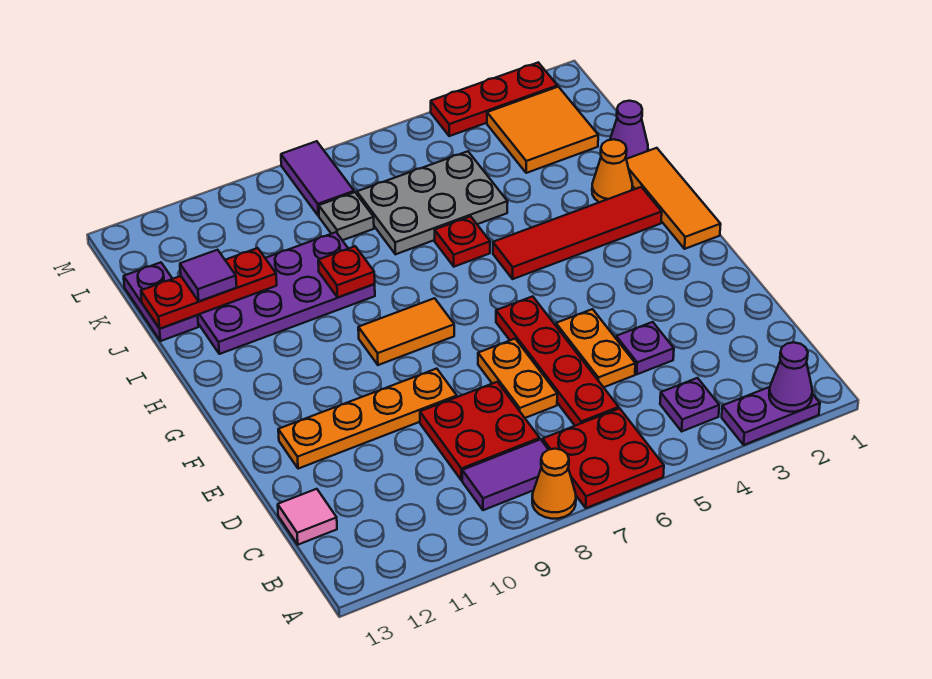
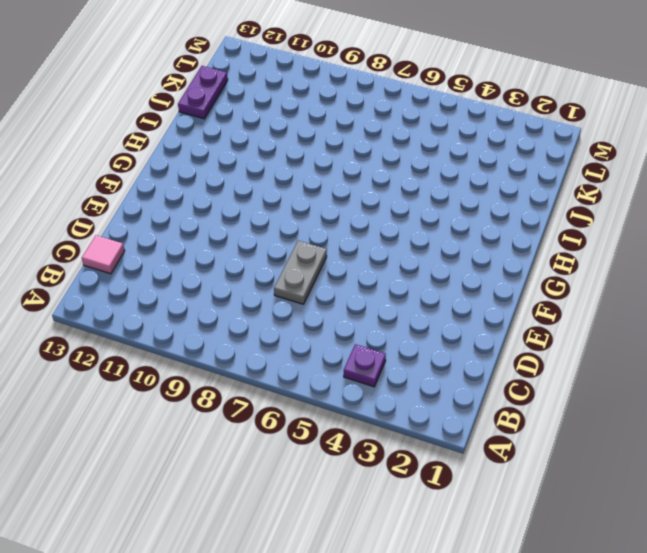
grey 1x2 plate [274,241,327,304] -> orange 1x2 plate [478,339,557,418]
none -> purple 1x2 plate [722,387,820,445]
none -> red 2x2 plate [543,408,664,508]
none -> orange 1x1 cone [532,449,576,519]

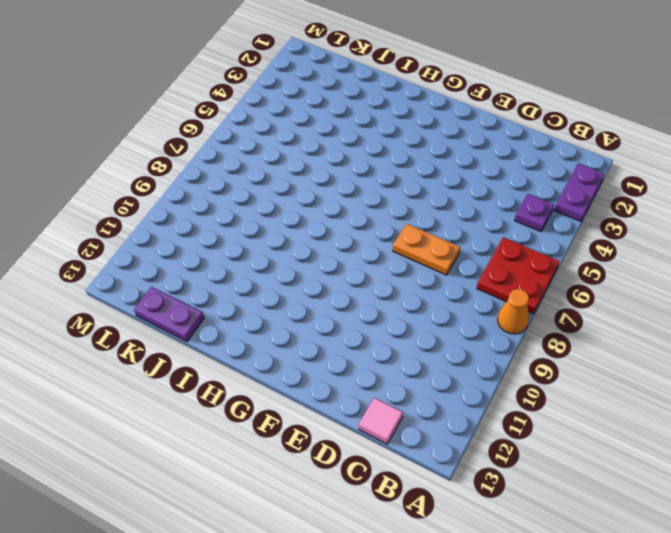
none -> purple 1x2 tile [462,439,548,510]
none -> red 1x4 plate [496,296,619,426]
none -> red 2x2 plate [420,382,540,480]

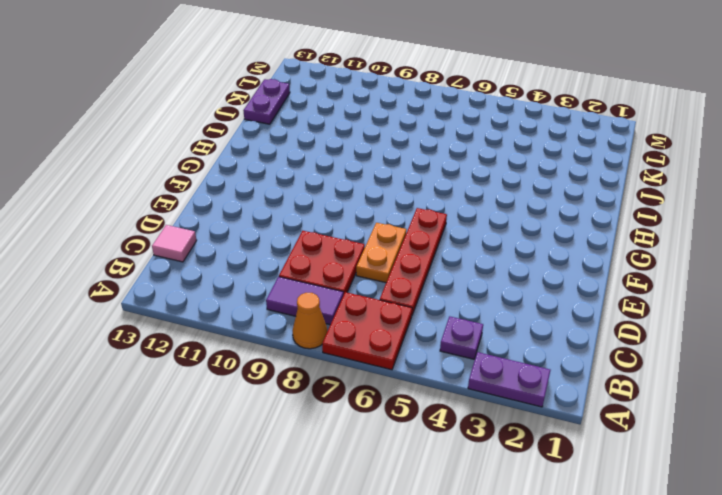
none -> purple 1x1 plate [616,322,674,374]
none -> orange 1x2 plate [556,309,635,387]
none -> orange 1x4 plate [278,369,457,469]

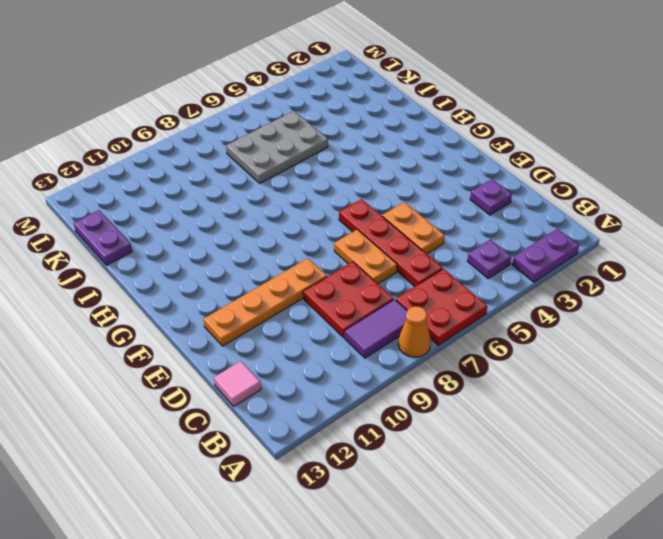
purple 1x1 plate [470,179,512,215] -> purple 1x1 plate moved to [616,322,674,374]
none -> orange 1x3 tile [626,148,721,249]
none -> orange 1x2 tile [358,298,454,365]
none -> red 1x4 tile [493,187,662,279]

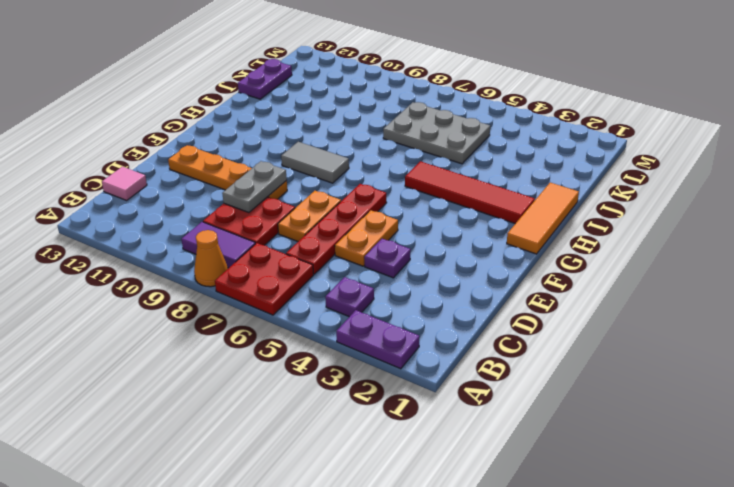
grey 1x2 plate [222,161,287,213] -> none
grey 1x2 tile [281,142,349,183] -> orange 1x2 tile [358,298,454,365]
none -> orange 1x1 cone [592,139,633,202]
none -> red 1x1 plate [435,216,490,267]
none -> purple 2x4 plate [198,232,375,354]

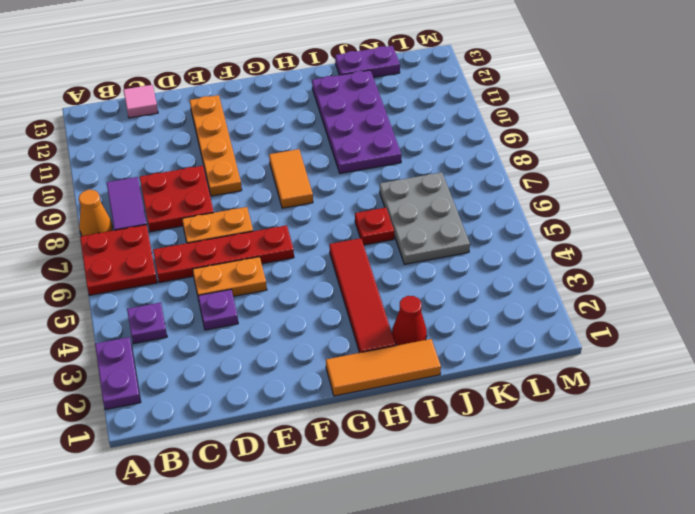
red 1x1 cone [392,296,427,345] -> orange 1x1 cone [592,139,633,202]
none -> purple 1x1 cone [610,101,648,159]
none -> orange 2x2 tile [487,87,598,173]
none -> grey 1x1 plate [319,192,374,240]

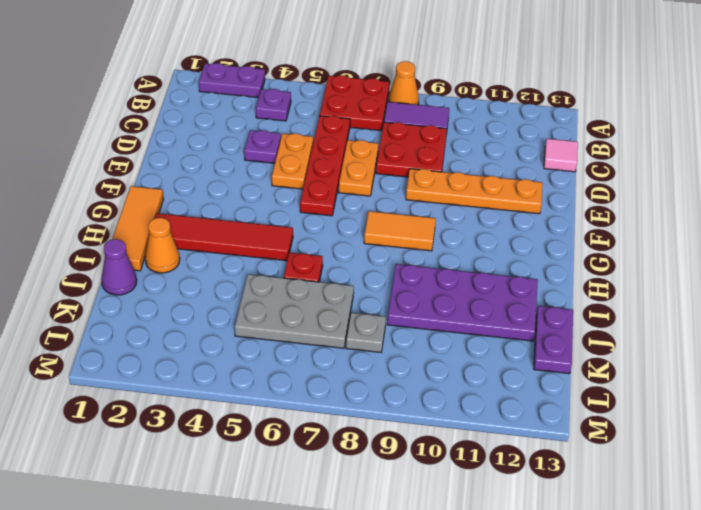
none -> orange 2x2 tile [487,87,598,173]
none -> purple 1x2 tile [281,141,354,216]
none -> red 1x3 plate [431,62,557,136]

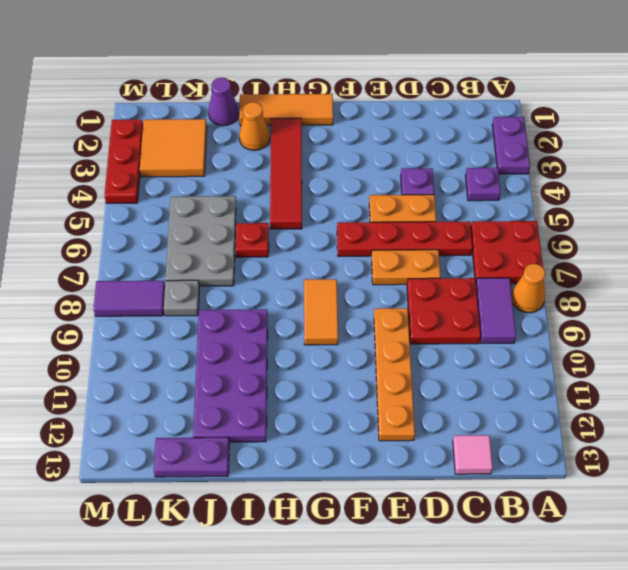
none -> purple 1x1 cone [769,342,812,412]
none -> red 1x1 plate [318,246,375,297]
none -> red 1x3 plate [141,248,277,329]

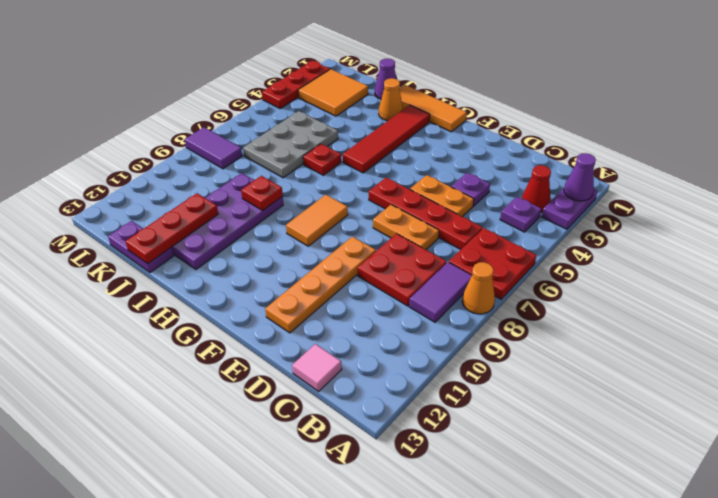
red 1x1 cone [522,165,551,212] -> none
none -> grey 1x1 plate [319,192,374,240]
none -> purple 1x1 tile [180,250,237,301]

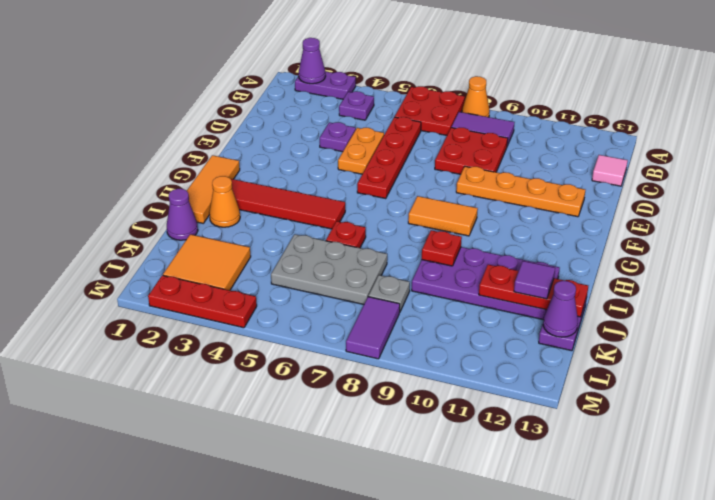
purple 1x1 cone [543,280,578,337] -> none
none -> orange 1x2 plate [478,339,557,418]

